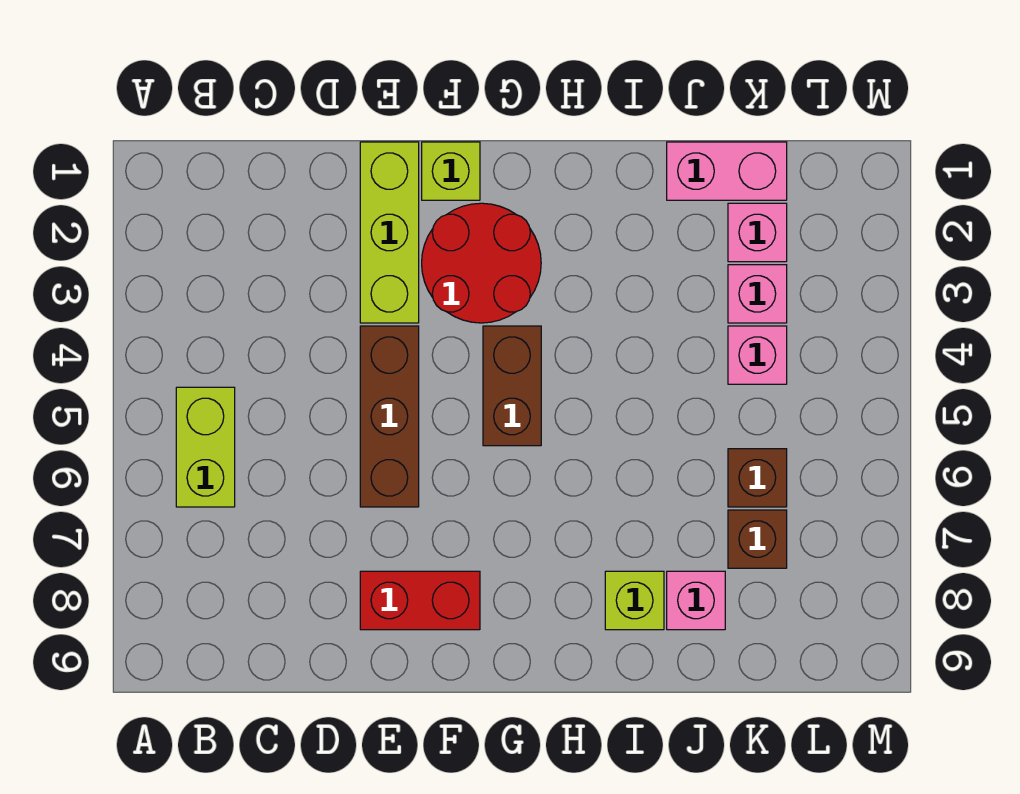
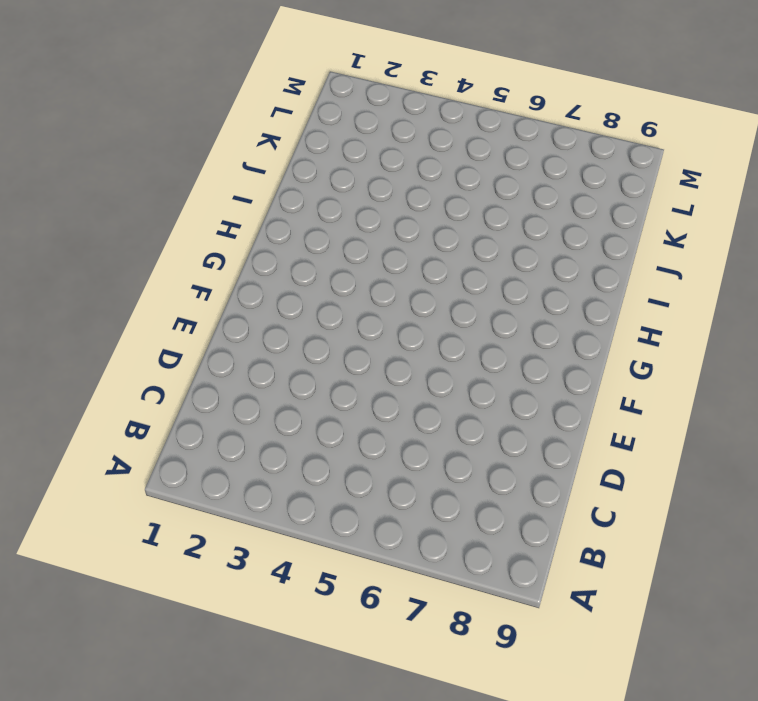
none -> lime 1x2 brick [176,387,235,507]
none -> lime 1x3 brick [360,142,419,323]
none -> brown 1x3 brick [360,326,419,507]

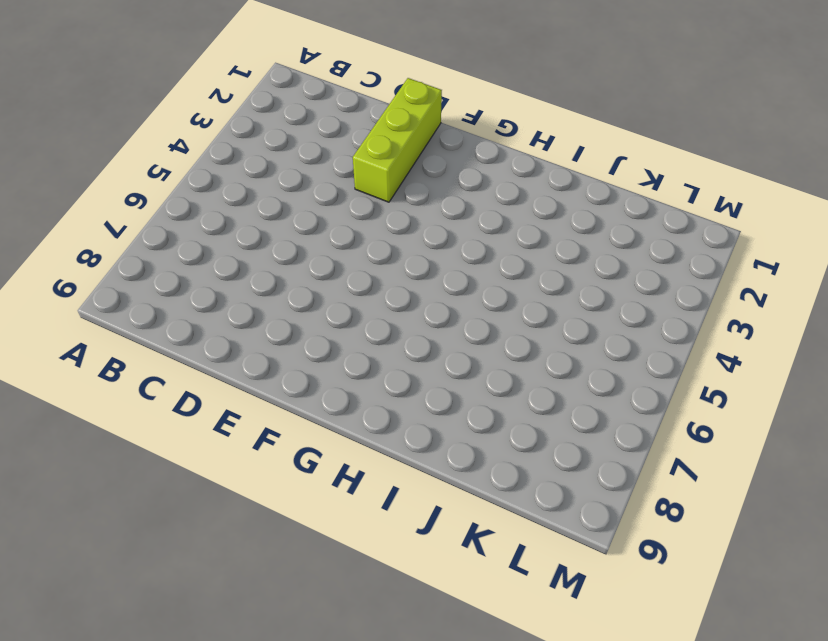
none -> lime 1x2 brick [176,387,235,507]
none -> brown 1x3 brick [360,326,419,507]
none -> red 1x2 brick [360,571,480,630]

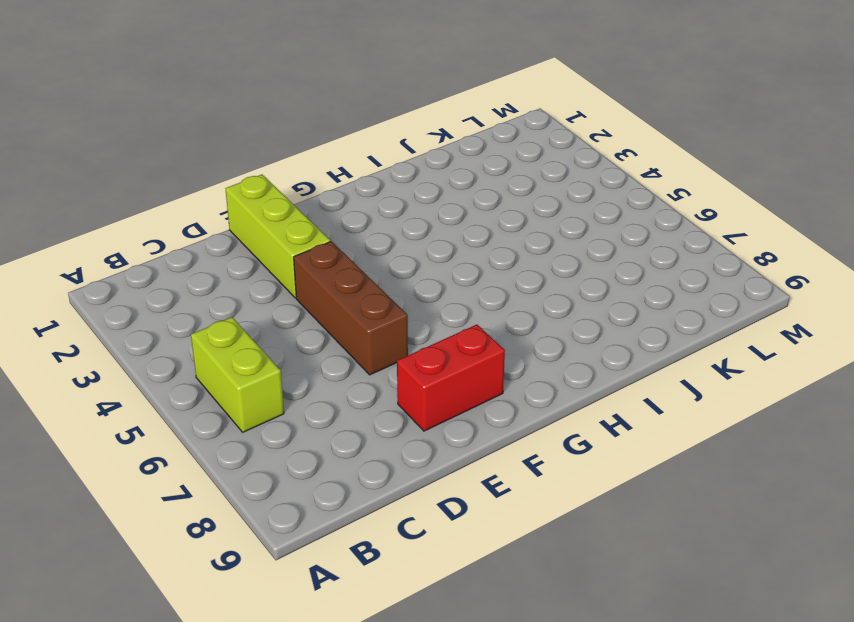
none -> lime 1x1 brick [422,142,480,200]
none -> red 2x2 round brick [422,203,541,323]
none -> brown 1x2 brick [483,326,541,446]

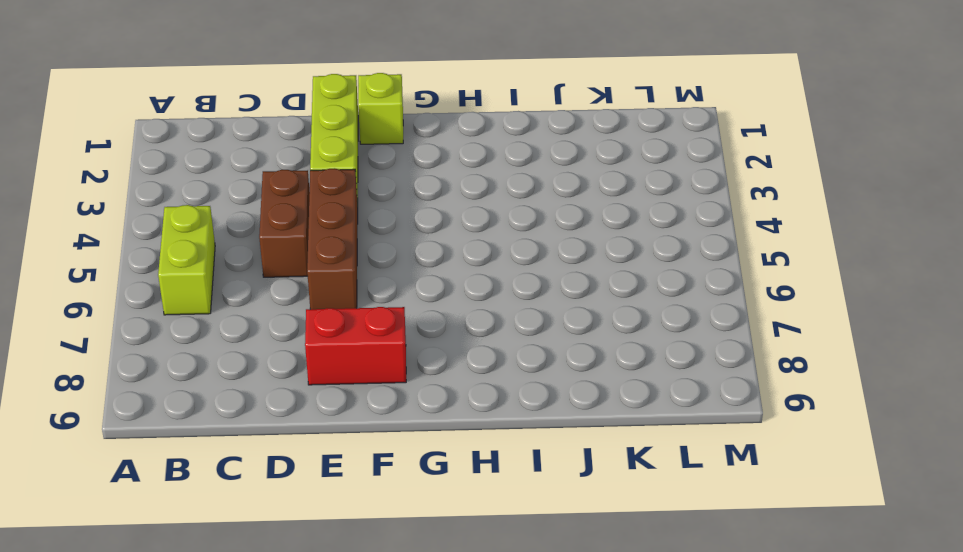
brown 1x2 brick [259,170,310,277] -> brown 1x2 brick moved to [483,326,541,446]
none -> red 2x2 round brick [422,203,541,323]
none -> lime 1x1 brick [605,571,664,630]
none -> pink 1x2 brick [667,142,787,200]

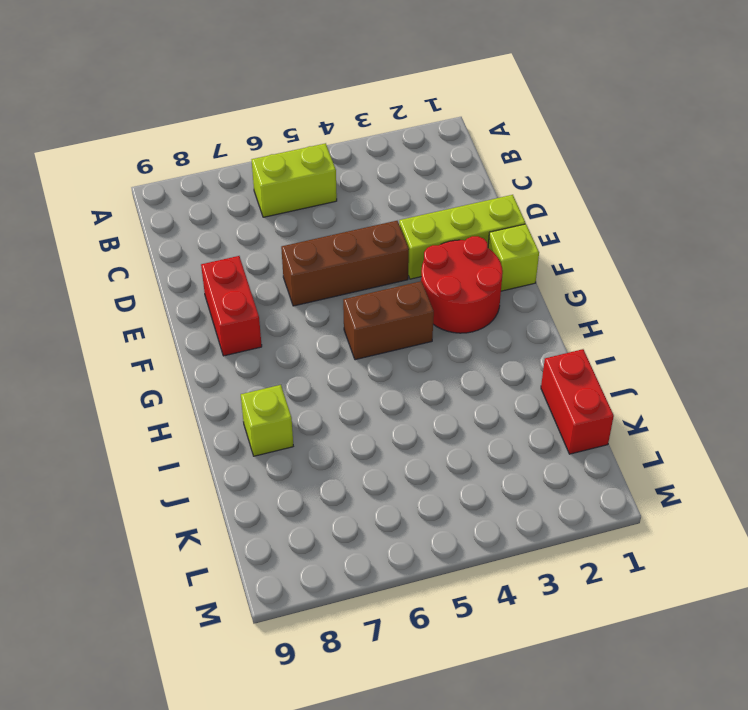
red 1x2 brick [541,349,614,454] -> pink 1x2 brick [667,142,787,200]
none -> pink 1x1 brick [667,571,725,630]
none -> pink 1x1 brick [728,203,787,262]
none -> pink 1x1 brick [728,265,787,323]

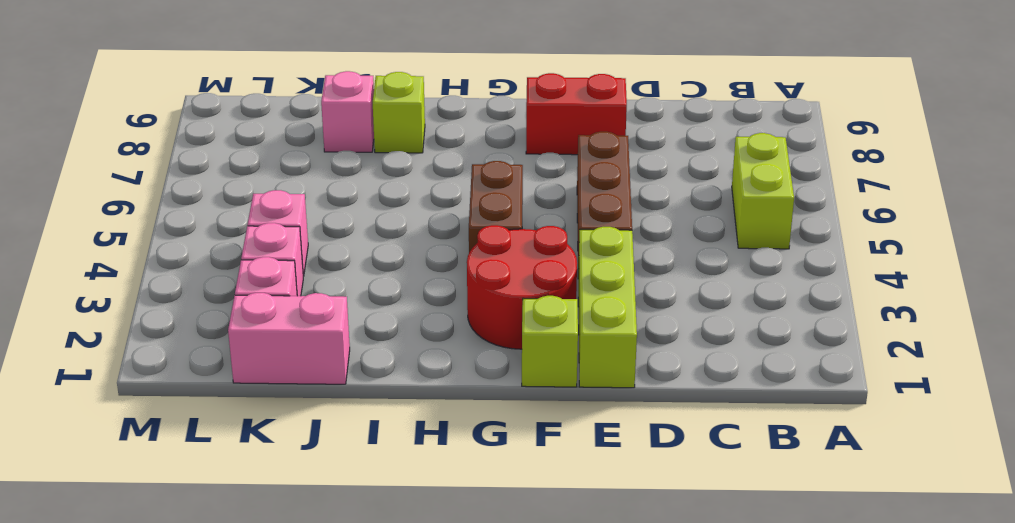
none -> brown 1x1 brick [728,449,787,507]
none -> brown 1x1 brick [728,510,787,568]

